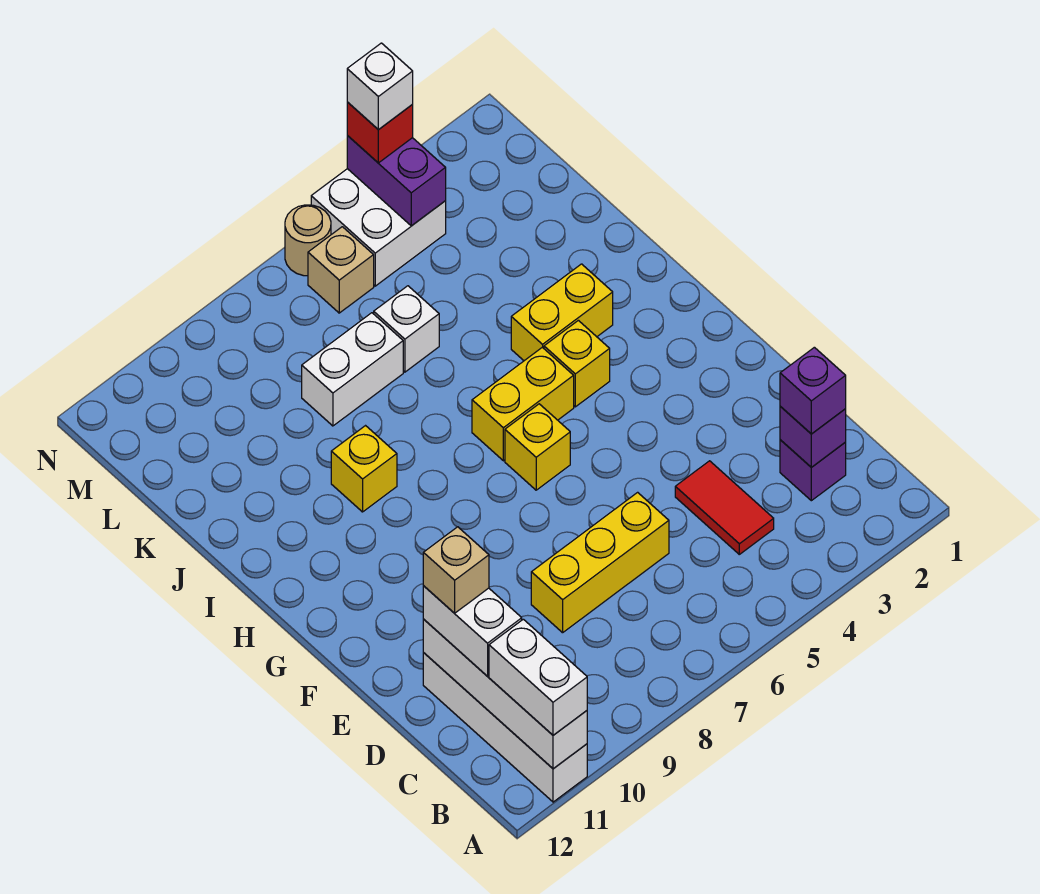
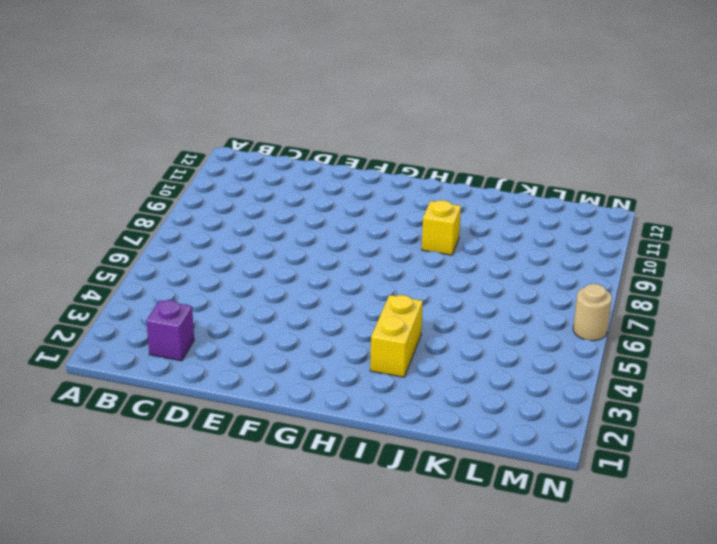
none -> white 1x4 brick [423,653,587,802]
none -> red 1x2 tile [675,461,774,554]
none -> yellow 1x3 brick [531,492,669,633]

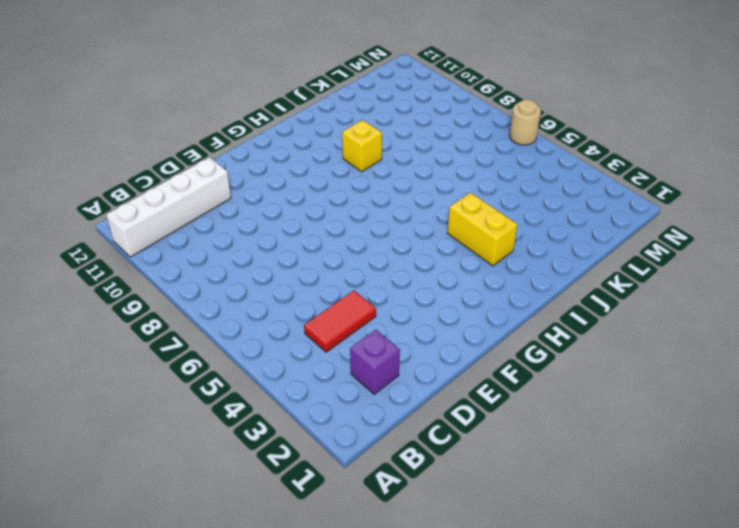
none -> yellow 1x3 brick [531,492,669,633]
none -> yellow 1x1 brick [505,404,570,490]
none -> yellow 1x1 brick [544,320,610,407]

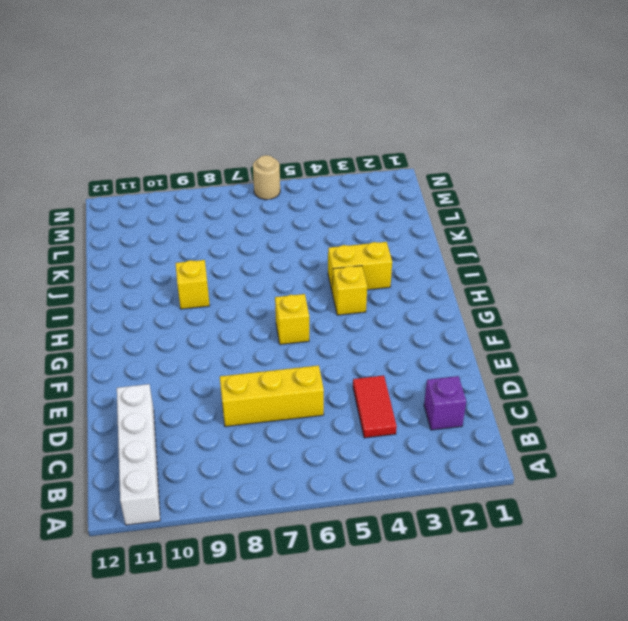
none -> yellow 1x2 brick [472,347,574,461]
none -> white 1x1 brick [374,286,439,372]
none -> white 1x2 brick [302,313,403,426]

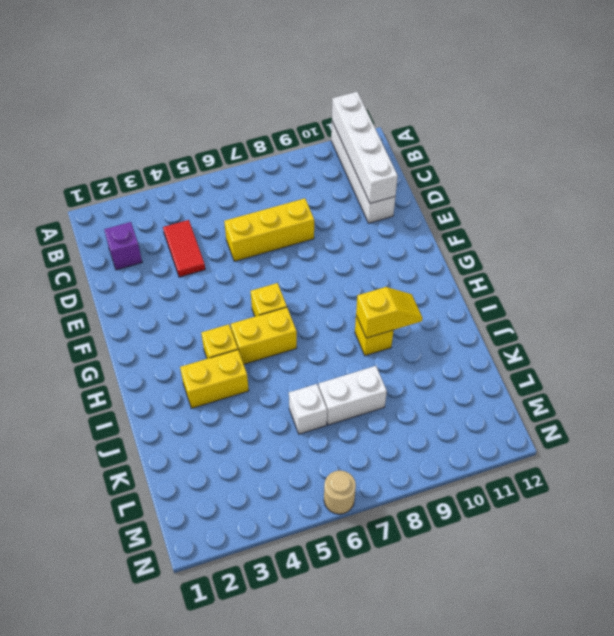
yellow 1x2 slope [356,287,423,338] -> none
none -> white 2x2 brick [311,169,446,286]
none -> tan 1x1 brick [308,227,374,313]
none -> purple 1x1 brick [780,407,846,467]

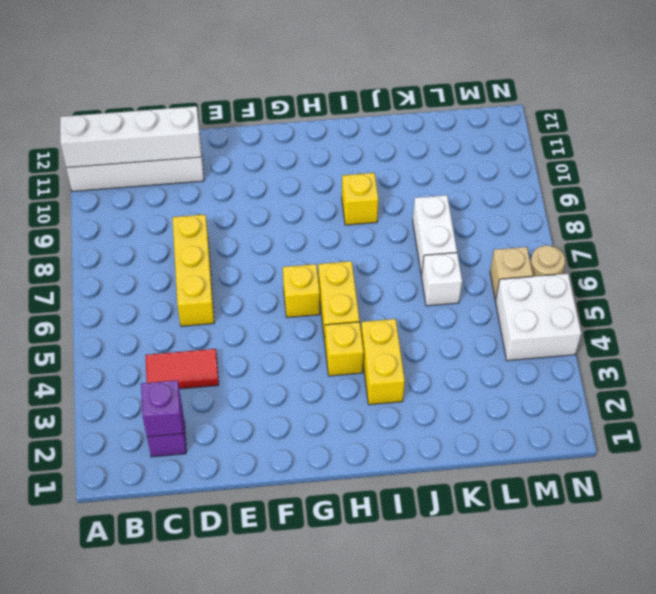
none -> purple 1x2 brick [347,136,446,226]
none -> white 1x2 brick [489,619,587,735]
none -> purple 1x1 brick [780,347,846,434]

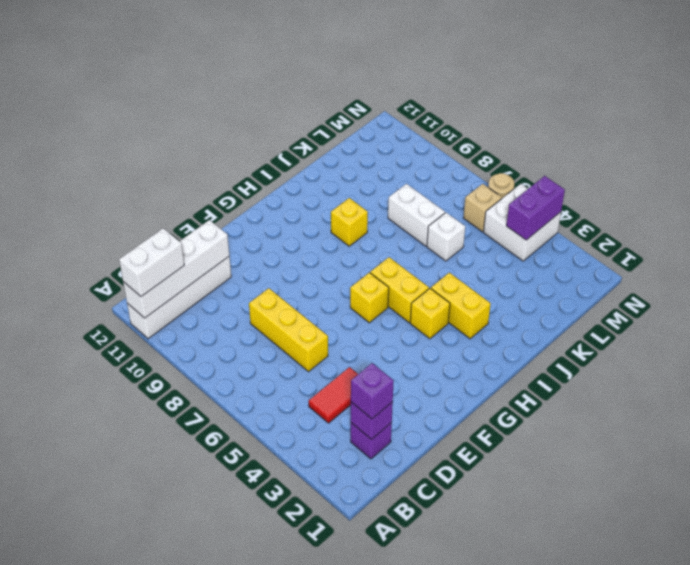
none -> white 1x2 brick [423,586,522,676]
none -> red 1x1 brick [347,102,413,163]
none -> tan 1x1 brick [423,527,489,613]

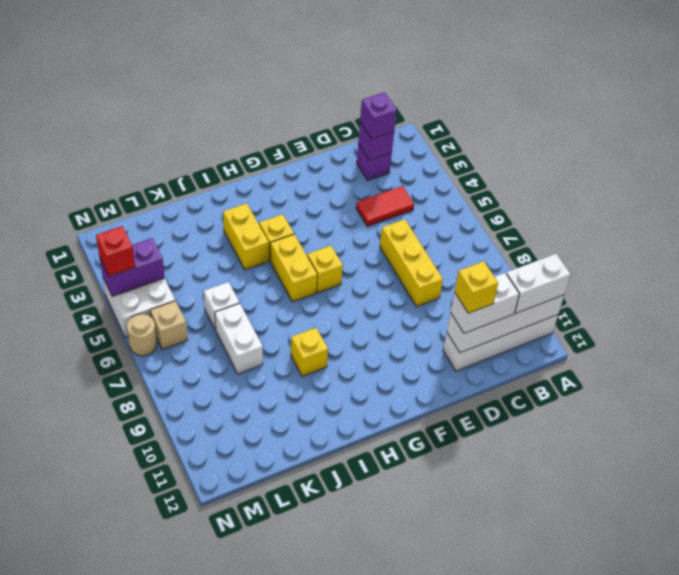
yellow 1x1 brick [455,261,498,313] -> tan 1x1 brick [423,527,489,613]
none -> white 1x1 brick [347,43,413,130]

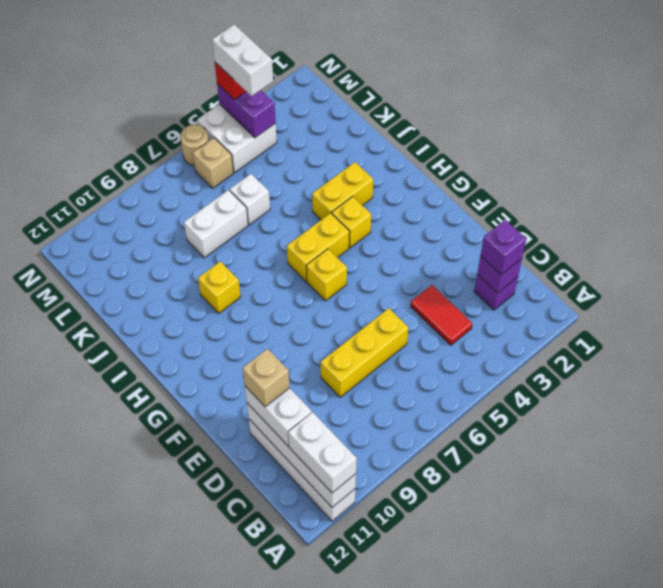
white 1x2 brick [212,25,273,96] -> white 1x1 brick [347,43,413,130]

